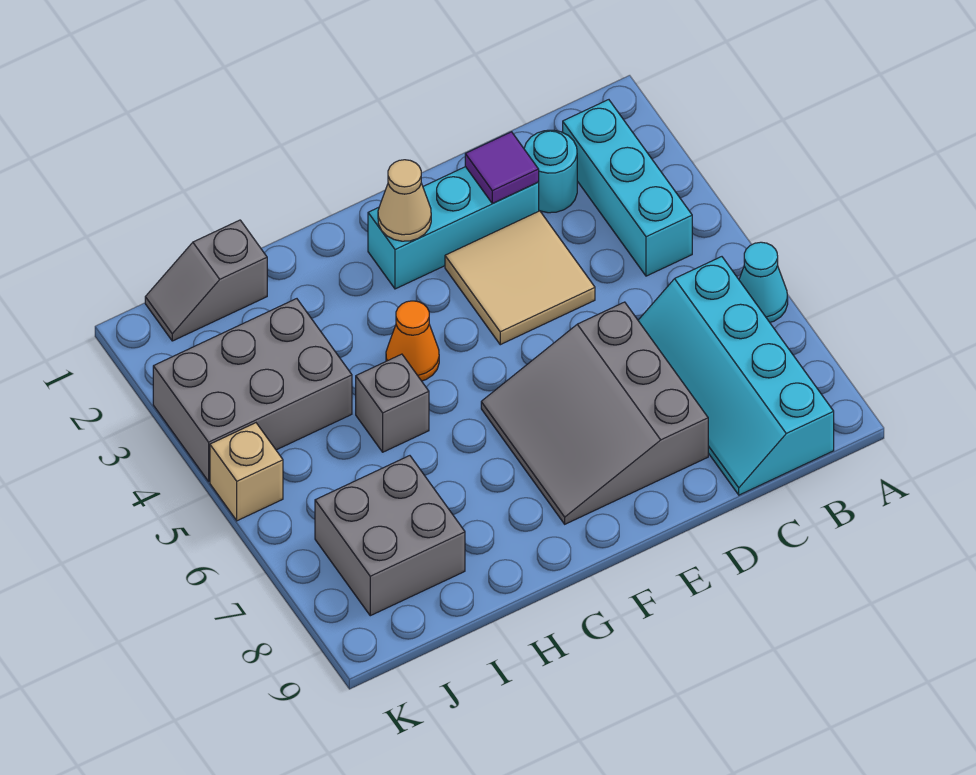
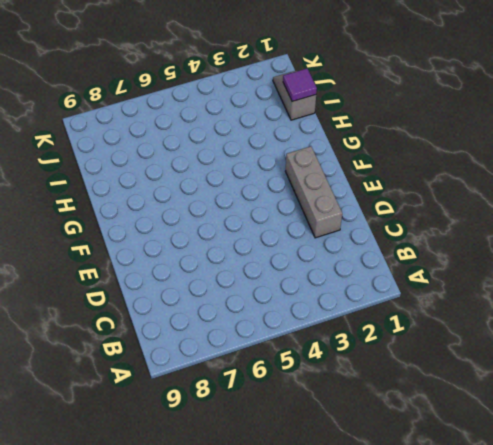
grey 1x3 brick [285,146,342,238] -> cyan 1x3 brick [368,167,539,289]
purple 1x1 tile [283,69,317,102] -> purple 1x1 tile moved to [465,132,539,204]
none -> cyan 1x1 cone [739,242,788,322]
none -> cyan 1x3 brick [563,100,692,276]
none -> cyan 2x4 slope [638,257,834,495]

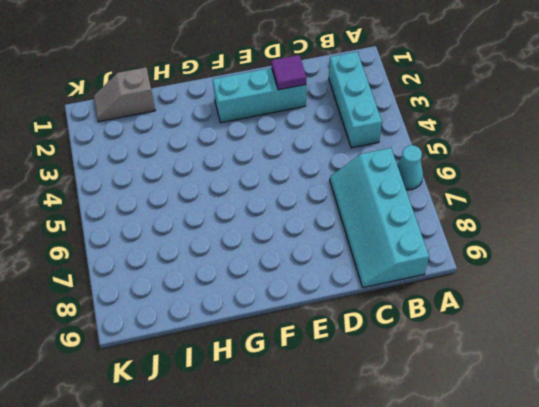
none -> cyan 1x1 round brick [524,130,577,213]
none -> tan 2x2 tile [445,211,595,345]
none -> grey 3x3 slope [481,302,708,524]

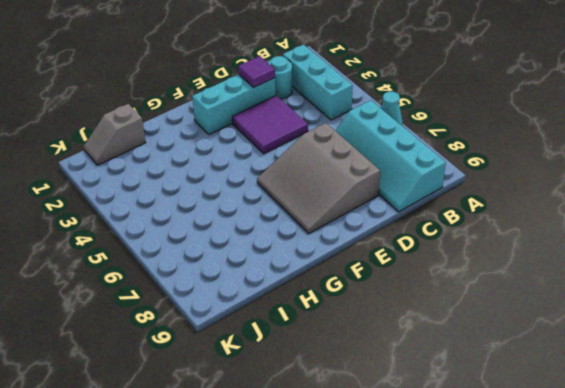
purple 2x2 tile [232,96,308,154] -> tan 2x2 tile [445,211,595,345]
none -> orange 1x1 cone [386,301,439,381]
none -> grey 1x1 brick [356,354,429,452]
none -> grey 2x3 brick [153,299,352,481]

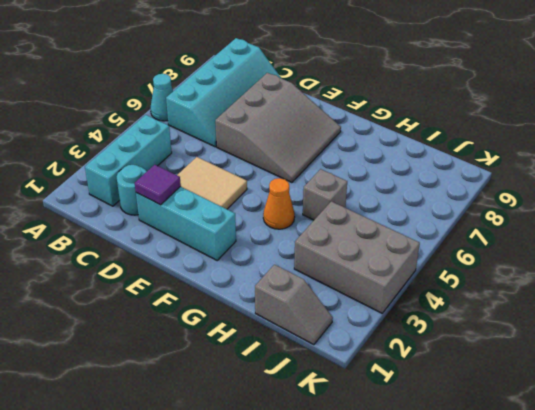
none -> grey 2x2 brick [315,456,465,616]
none -> tan 1x1 brick [210,423,283,521]
none -> tan 1x1 cone [378,160,431,241]

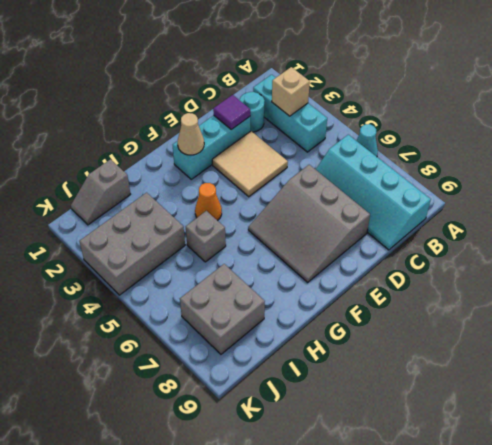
tan 1x1 brick [272,67,310,116] -> tan 1x1 brick moved to [210,423,283,521]

